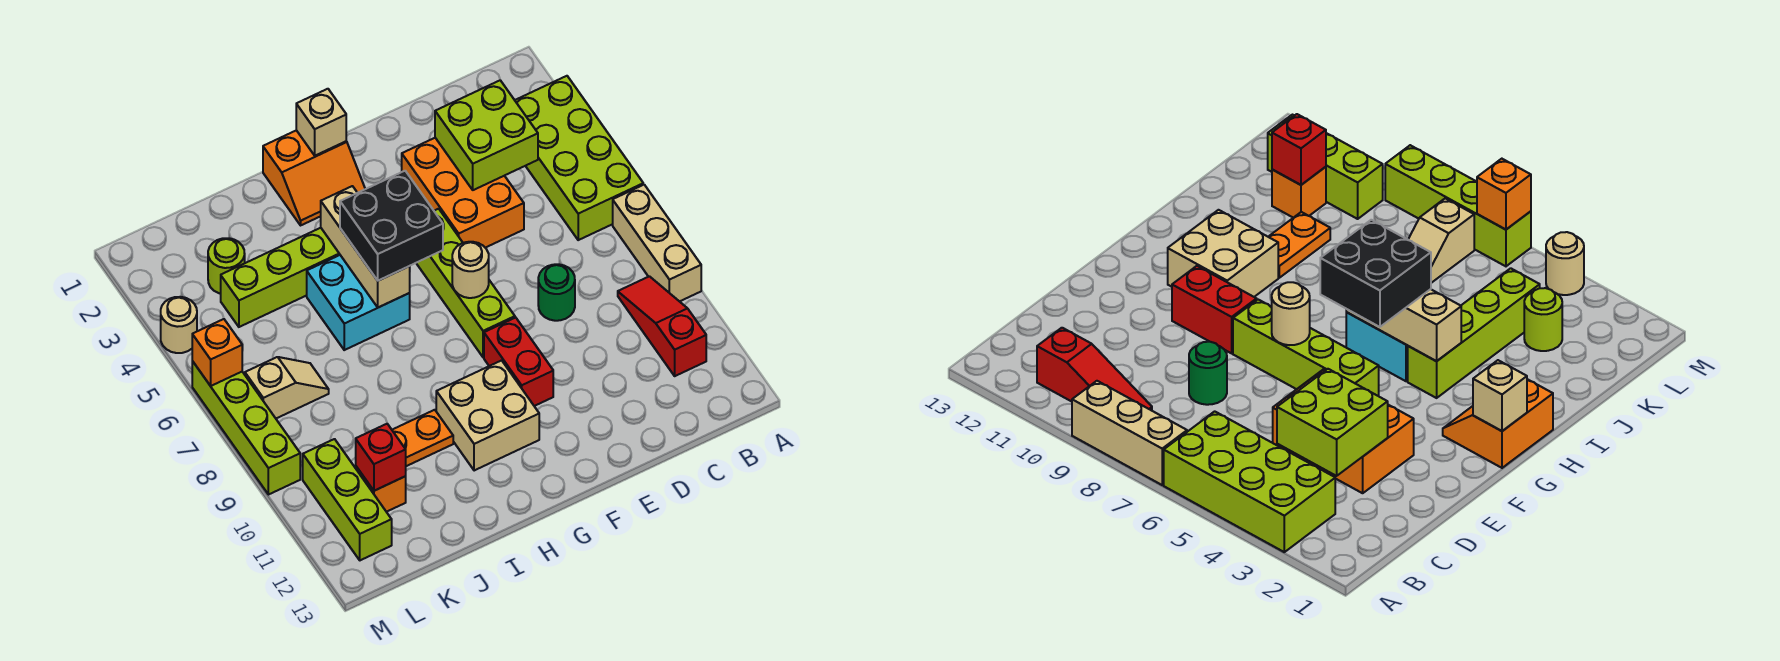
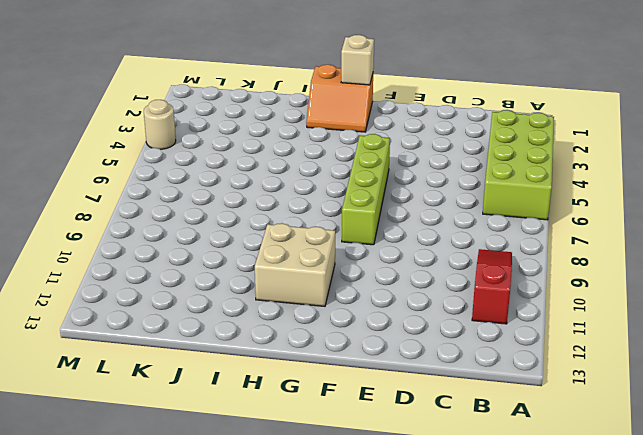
none -> tan 1x3 brick [613,185,701,302]
none -> orange 2x3 brick [402,138,524,248]
none -> green 1x1 round brick [538,264,575,321]

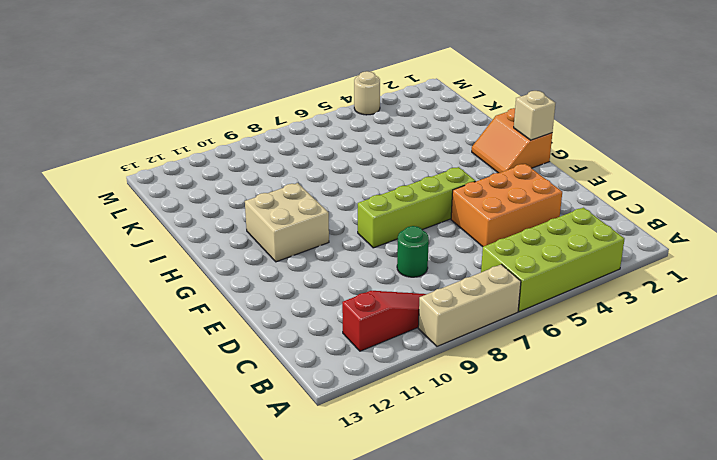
none -> red 1x2 brick [484,318,553,406]
none -> lime 1x4 brick [221,228,340,327]
none -> cyan 2x2 brick [307,255,410,350]

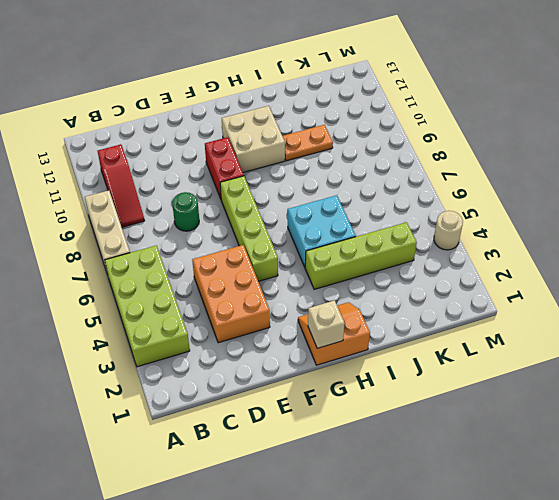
none -> lime 1x1 round brick [208,238,245,294]
none -> tan 1x2 slope [245,357,329,418]
none -> orange 1x1 brick [356,467,406,512]

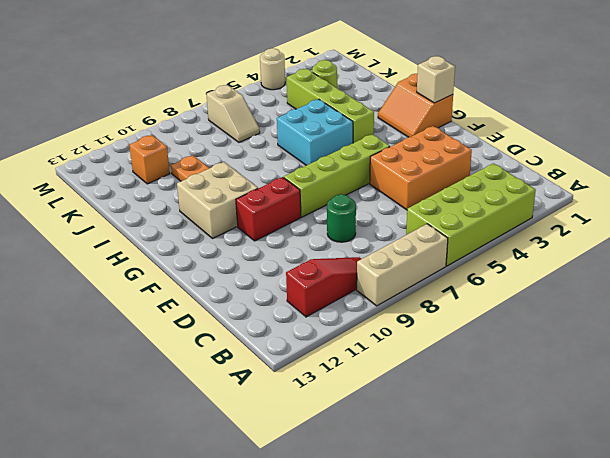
none -> lime 1x3 brick [303,439,392,560]
none -> lime 1x4 brick [192,361,300,495]
none -> lime 2x2 brick [435,80,538,190]

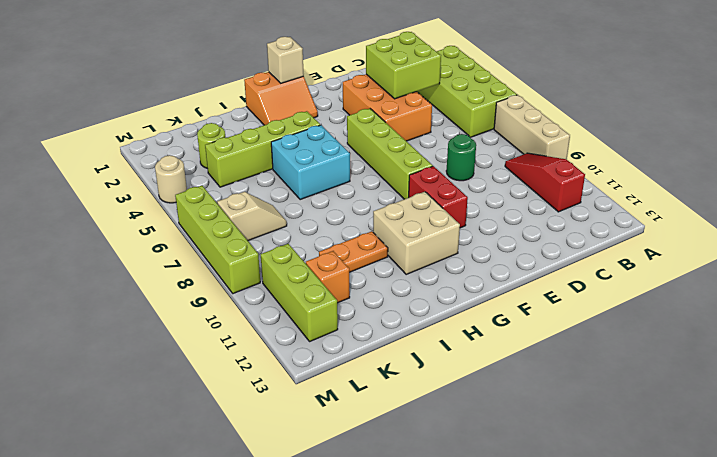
none -> tan 1x1 round brick [452,242,489,298]
none -> tan 1x3 brick [321,186,410,307]
none -> red 1x1 brick [356,424,406,491]

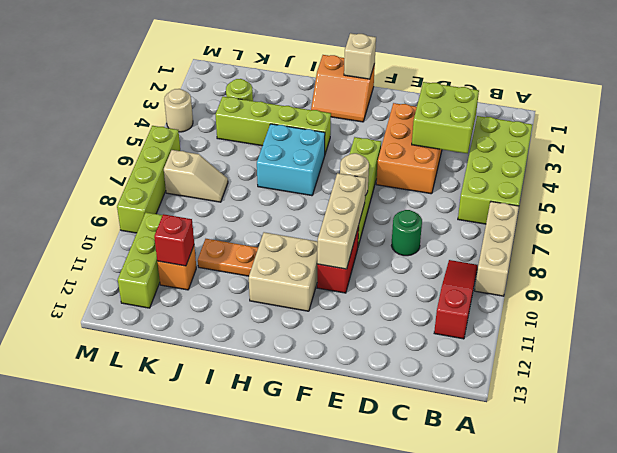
tan 1x3 brick [317,173,366,269] -> tan 1x3 brick moved to [321,186,410,307]
none -> orange 1x1 brick [192,319,242,386]
none -> black 2x2 brick [340,171,443,281]

